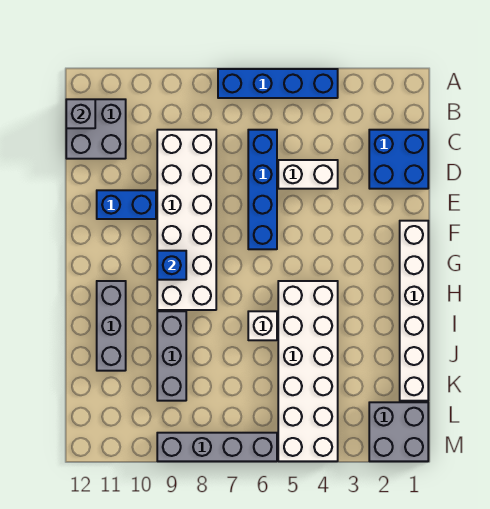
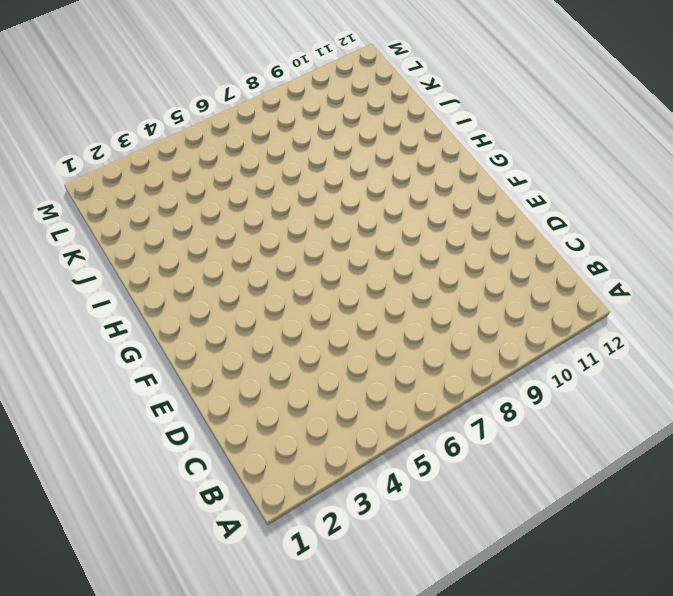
none -> blue 1x4 brick [218,69,338,98]
none -> grey 2x2 brick [66,99,126,159]
none -> blue 2x2 brick [369,130,428,189]

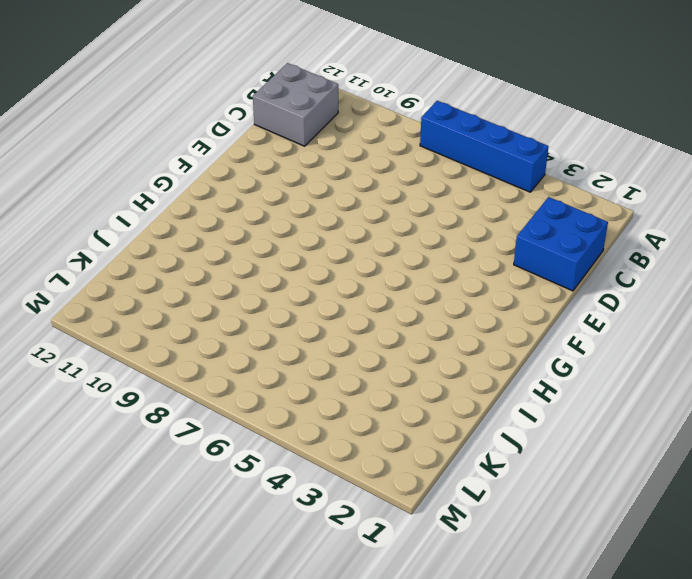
none -> blue 1x4 brick [248,130,277,249]
none -> white 2x6 brick [157,130,216,310]
none -> white 1x2 brick [278,160,338,189]

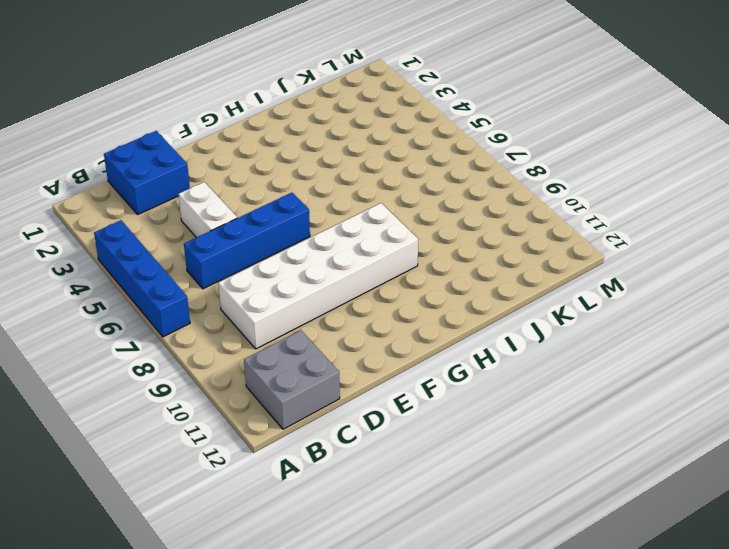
none -> blue 1x2 brick [97,190,156,219]
none -> white 1x6 brick [400,221,428,401]
none -> white 2x6 brick [278,281,338,461]

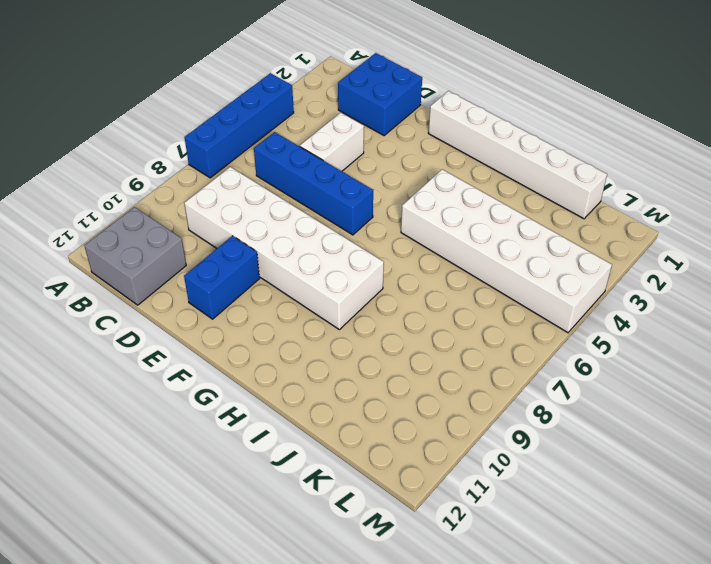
none -> grey 1x3 brick [97,281,126,371]
none -> white 1x1 brick [248,311,277,340]
none -> grey 1x3 brick [157,311,186,401]

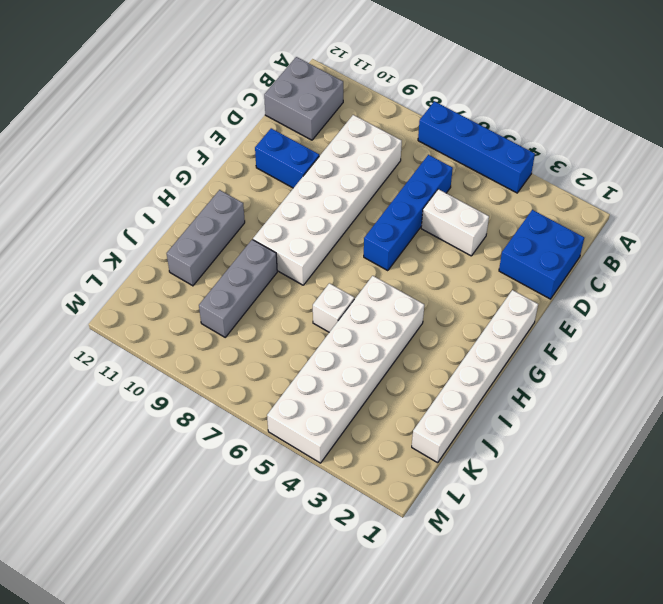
none -> grey 2x2 brick [369,402,428,461]
none -> grey 1x4 brick [157,433,277,461]
none -> grey 1x1 brick [66,99,95,128]

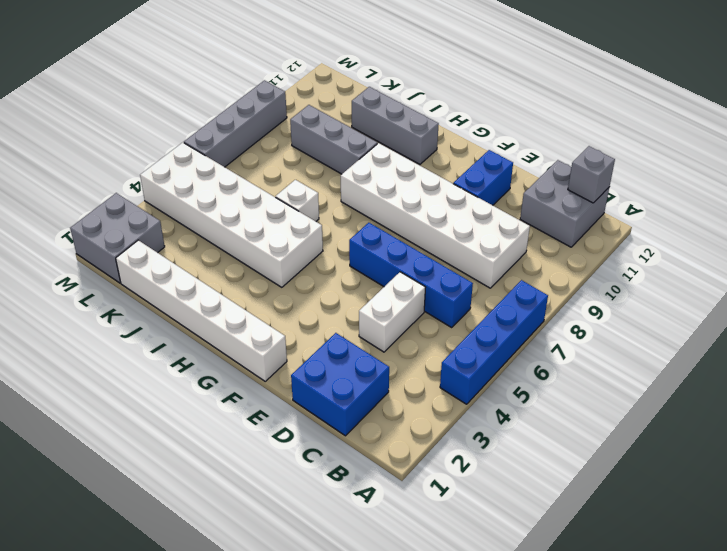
none -> blue 1x1 brick [157,251,186,280]

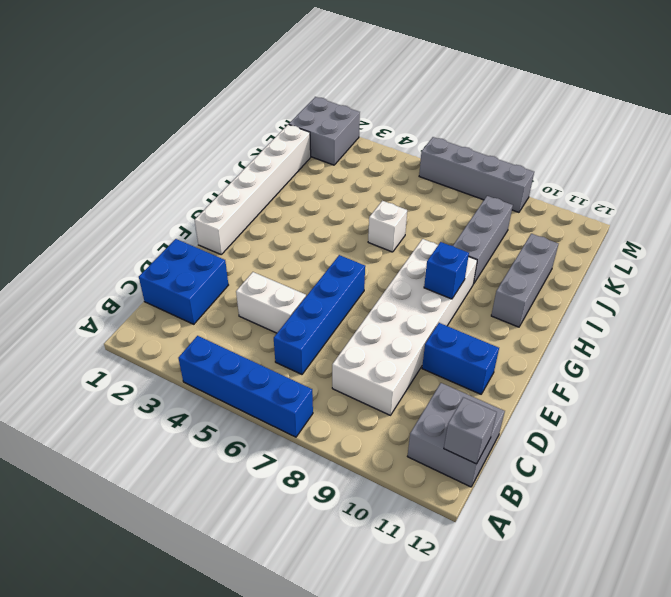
none -> white 2x6 brick [278,281,338,461]

